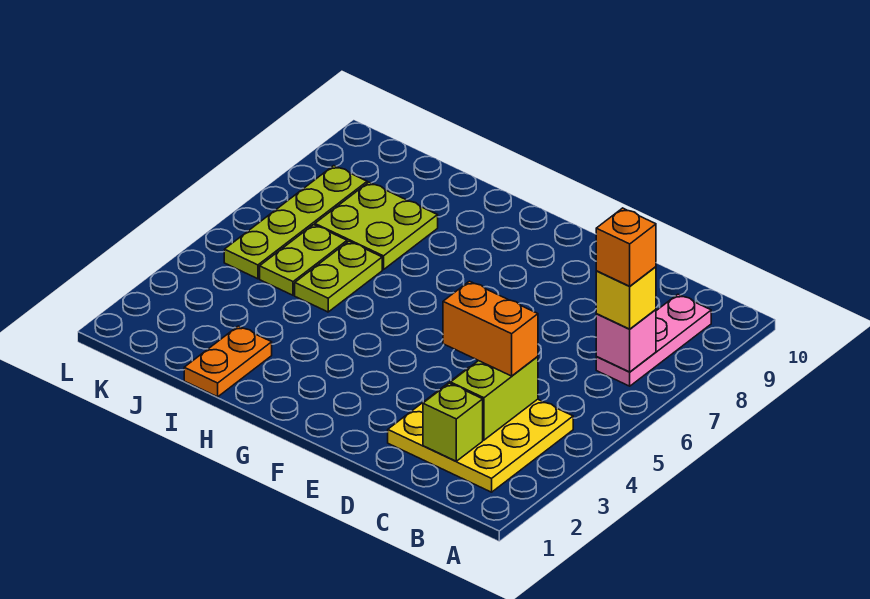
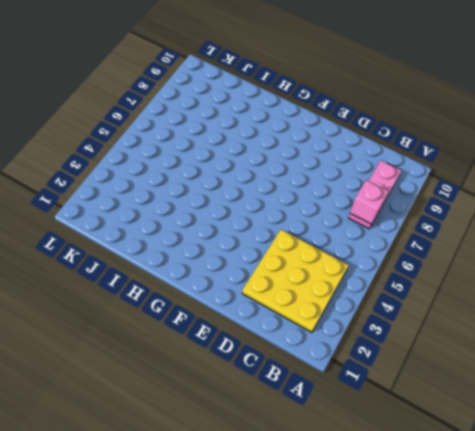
none -> orange 1x2 plate [184,326,272,397]
none -> lime 1x2 plate [295,241,382,312]
none -> lime 2x2 plate [315,182,438,270]

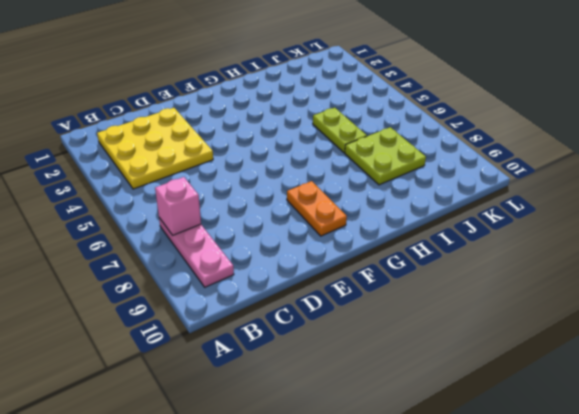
orange 1x2 plate [287,181,347,236] -> orange 1x2 plate moved to [184,326,272,397]
none -> lime 1x2 plate [260,225,347,295]
none -> lime 1x4 plate [224,166,367,279]
none -> lime 1x1 brick [423,383,483,461]

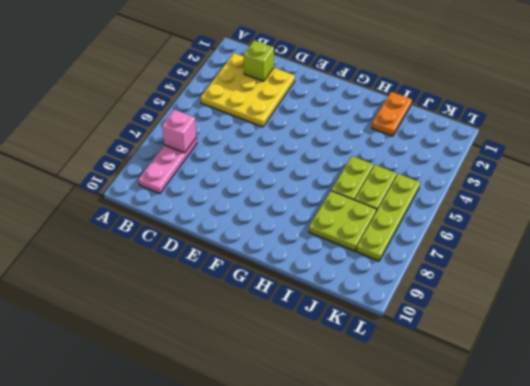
none -> lime 1x2 brick [451,356,538,440]
none -> yellow 1x1 brick [596,267,656,329]
none -> orange 1x2 brick [443,281,538,376]

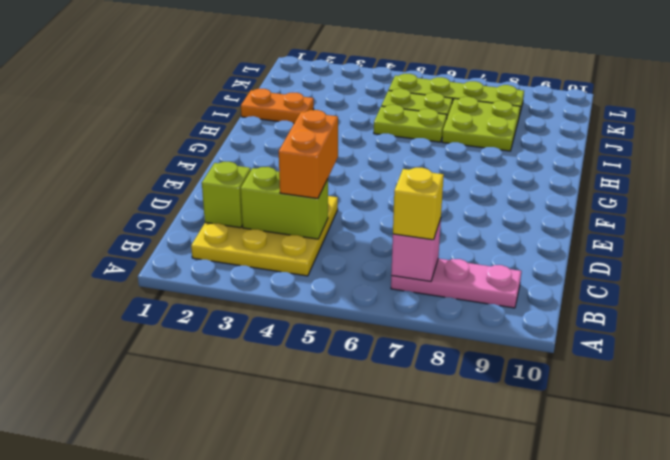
none -> orange 1x1 brick [596,208,656,286]

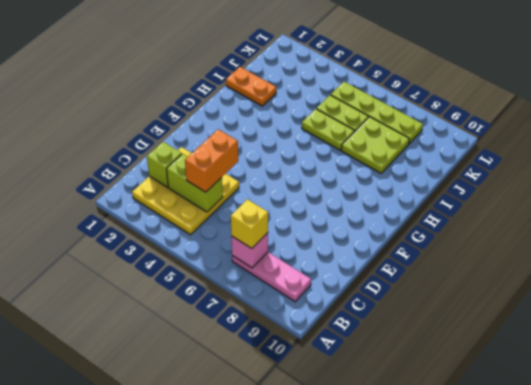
none -> orange 1x1 brick [596,208,656,286]

